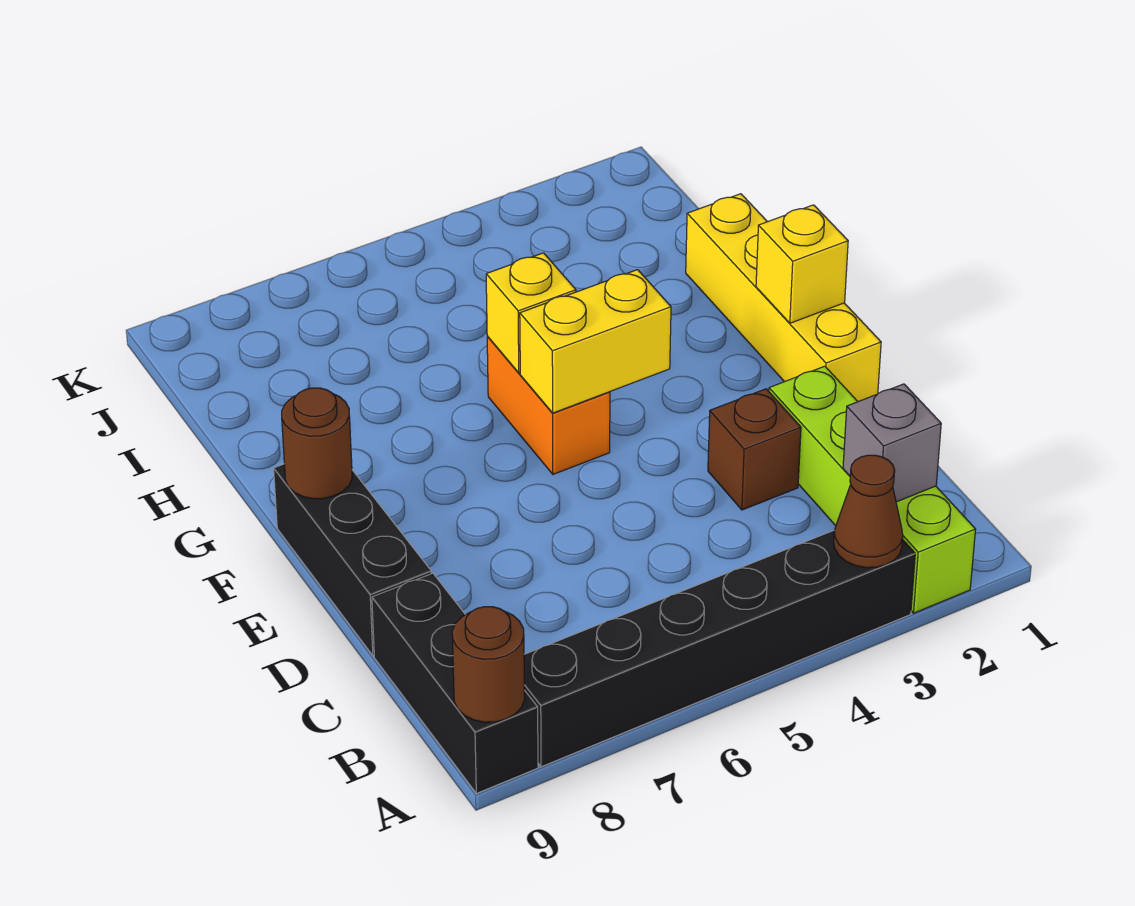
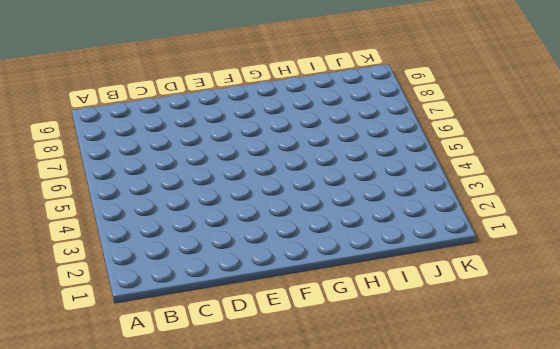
none -> lime 1x4 brick [769,366,976,613]
none -> black 1x6 brick [524,530,915,767]
none -> black 1x3 brick [372,573,538,793]

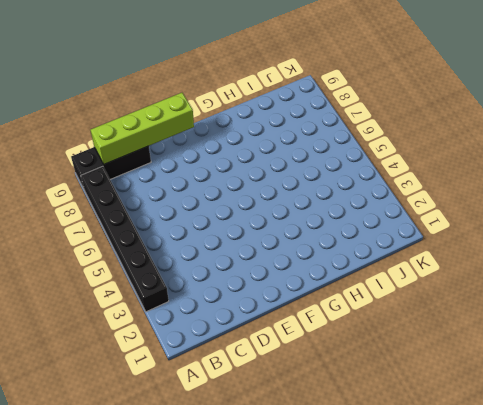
lime 1x4 brick [91,93,194,164] -> lime 1x4 brick moved to [769,366,976,613]
none -> brown 1x1 brick [708,389,801,510]
none -> black 1x3 brick [274,464,431,656]
none -> yellow 1x4 brick [686,194,881,402]

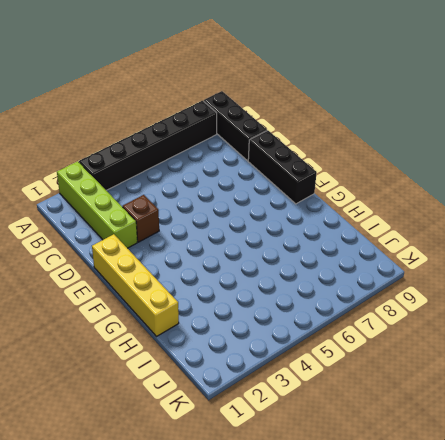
none -> orange 1x2 brick [487,337,610,474]
none -> brown 1x1 cone [834,455,903,568]
none -> brown 1x1 round brick [452,607,525,722]

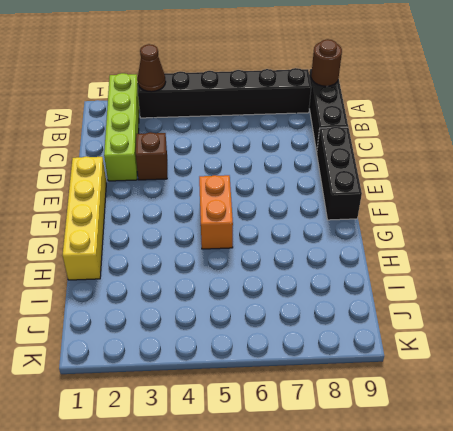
none -> grey 1x1 brick [843,384,941,502]
none -> yellow 1x1 brick [756,205,848,323]
none -> yellow 1x2 brick [520,270,671,413]

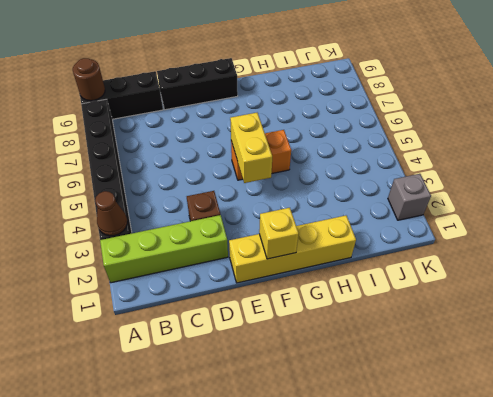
grey 1x1 brick [388,174,431,220] -> grey 1x1 brick moved to [843,384,941,502]
none -> brown 1x1 round brick [282,388,352,499]
none -> yellow 1x1 brick [486,253,576,373]

